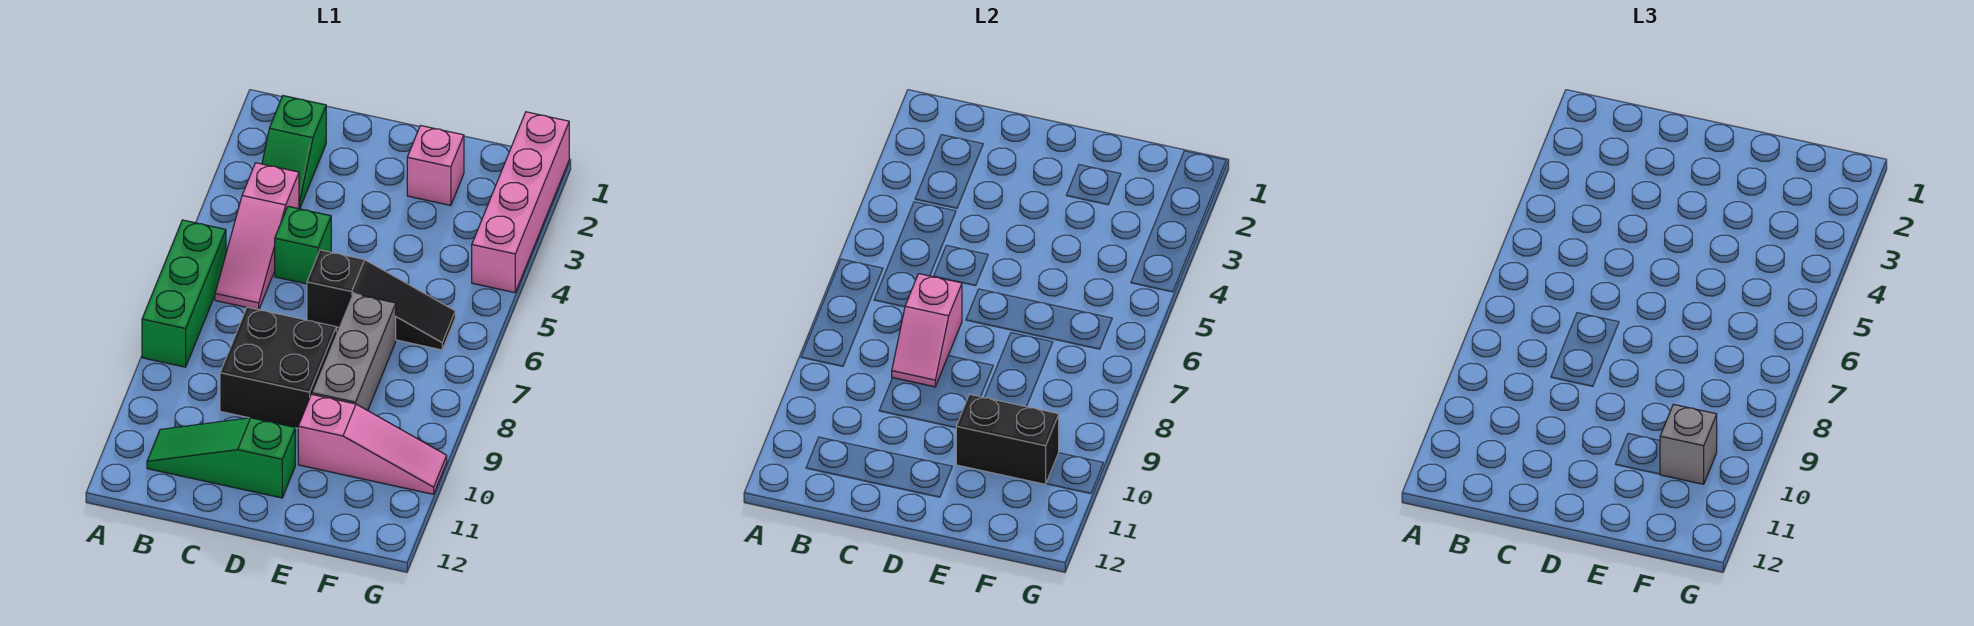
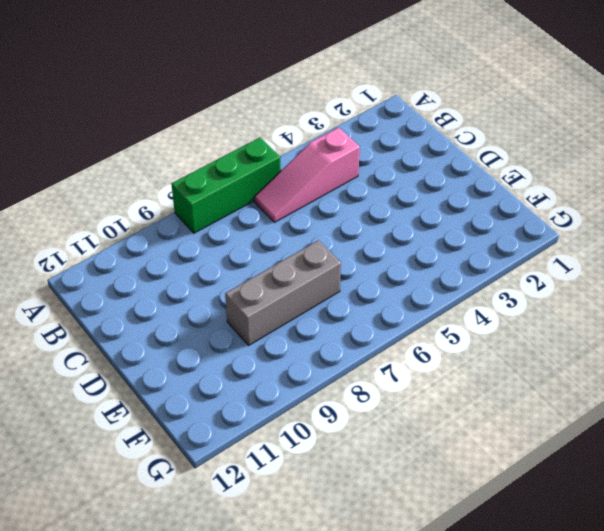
none -> green 1x2 slope [262,96,326,209]
none -> green 1x3 slope [147,418,295,498]
none -> green 1x1 brick [275,206,331,284]

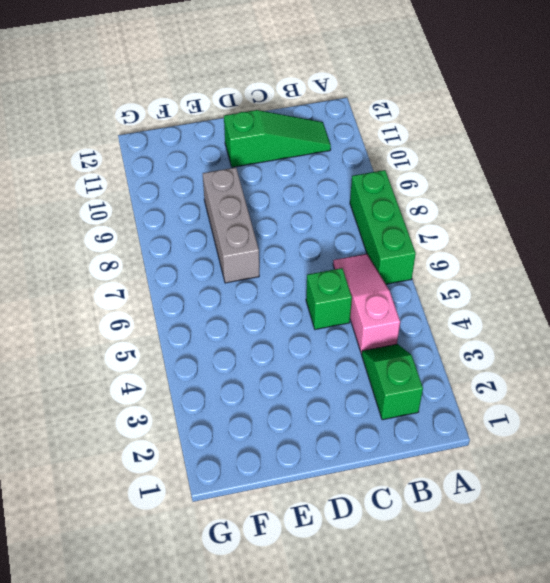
none -> black 2x2 brick [220,307,336,428]
none -> black 1x3 slope [307,250,455,350]
none -> pink 1x1 brick [407,126,464,205]

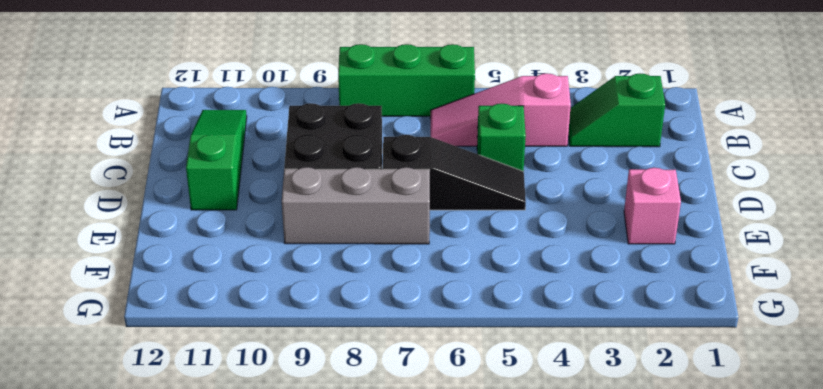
black 1x3 slope [383,135,526,210] -> black 1x3 slope turned to [307,250,455,350]
none -> pink 1x3 slope [298,394,447,494]
none -> pink 1x4 brick [472,112,569,293]
none -> pink 1x2 slope [892,274,962,387]

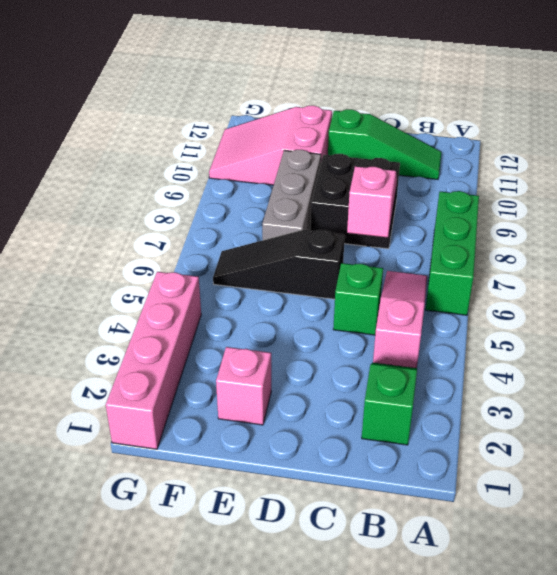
pink 2x3 slope [209,106,332,185] -> pink 1x3 slope [298,394,447,494]
none -> black 1x2 brick [956,394,1059,484]
none -> grey 1x1 brick [1660,404,1717,484]

